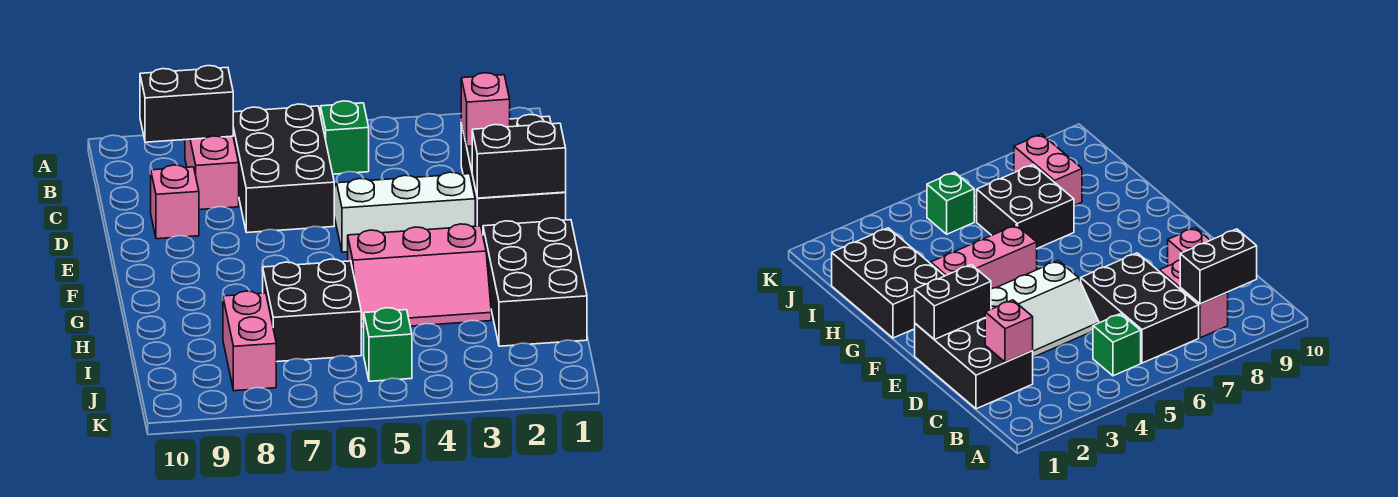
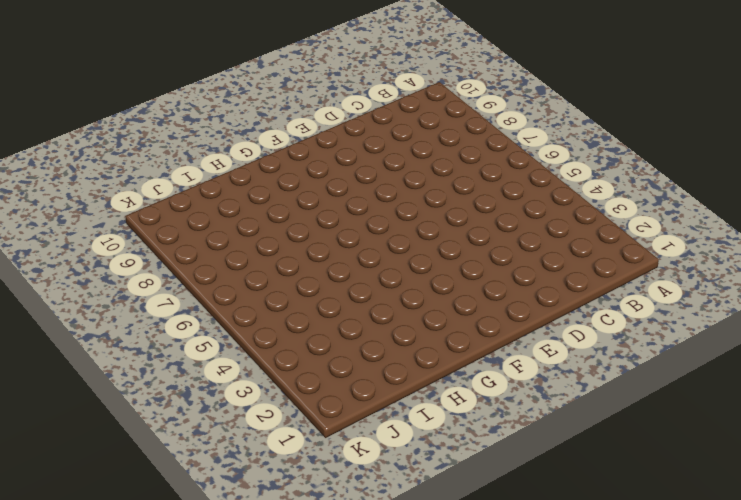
none -> green 1x1 brick [321,101,369,174]
none -> black 2x3 brick [233,104,334,233]
none -> pink 1x2 brick [185,136,239,210]

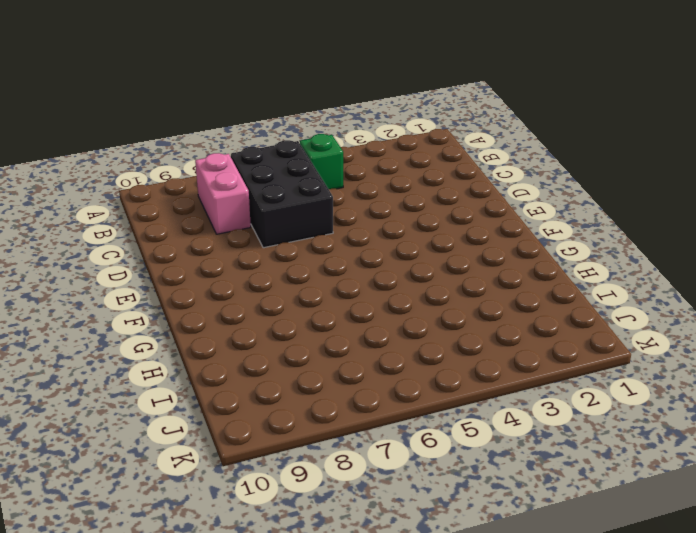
none -> black 2x3 brick [461,115,566,234]
none -> white 2x3 slope [334,172,475,252]
none -> pink 1x1 brick [151,165,199,239]

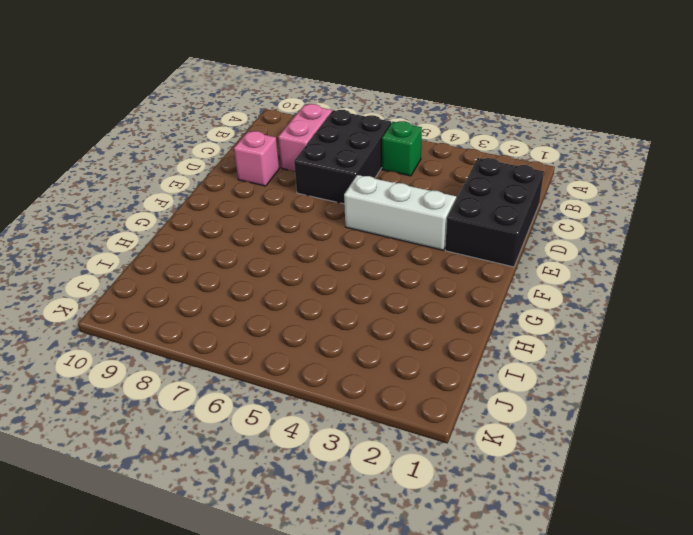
none -> black 2x3 brick [483,218,587,346]
none -> pink 2x3 slope [348,224,491,330]
none -> black 2x2 brick [263,259,361,362]

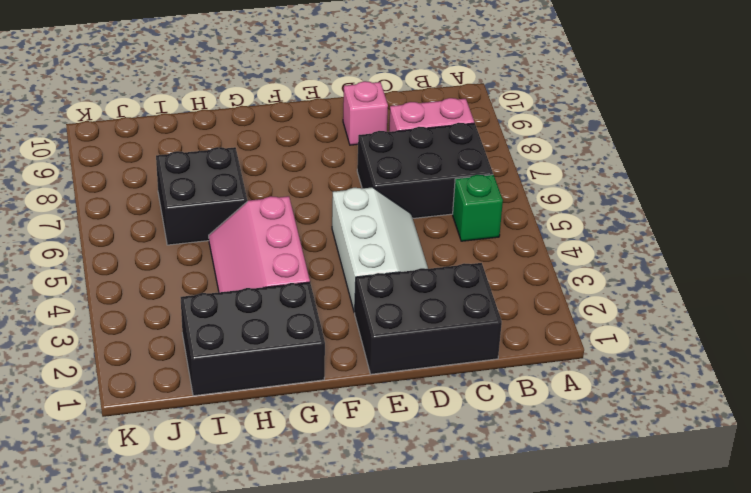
none -> pink 1x2 brick [223,291,276,391]
none -> green 1x1 brick [364,308,412,381]
none -> black 1x2 brick [140,66,233,142]

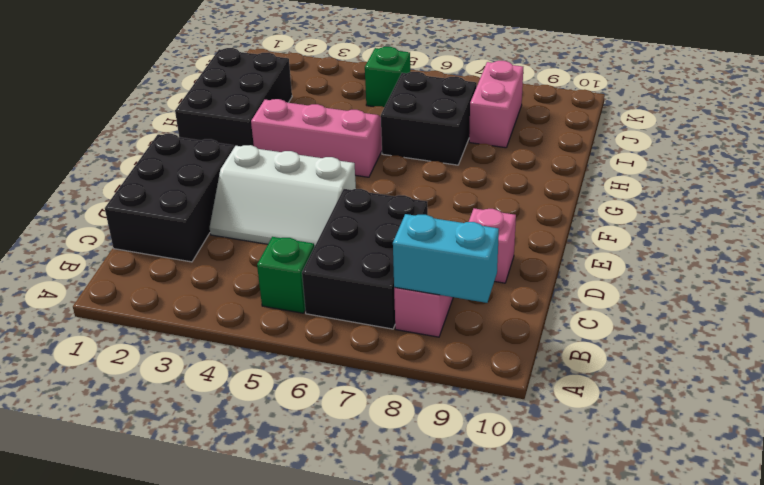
cyan 1x2 brick [393,214,499,303] -> black 1x2 brick [140,66,233,142]
none -> pink 1x1 brick [461,73,510,146]
none -> black 1x2 brick [472,121,566,198]

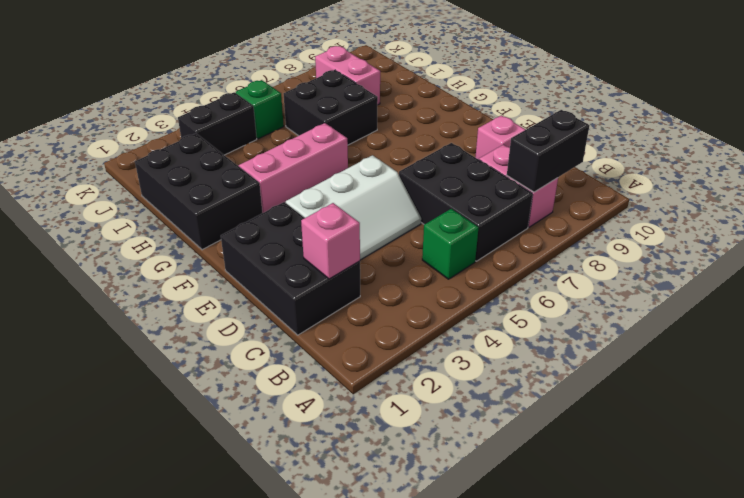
black 1x2 brick [178,92,257,155] -> black 1x2 brick moved to [472,121,566,198]

